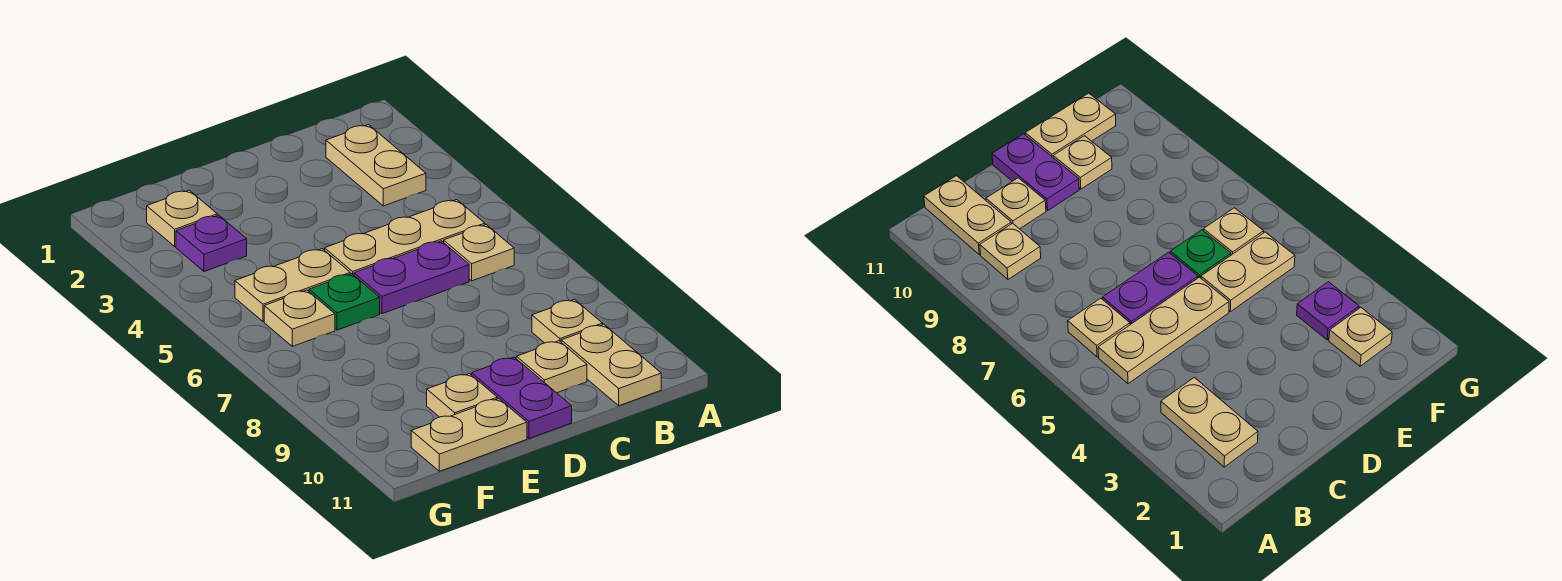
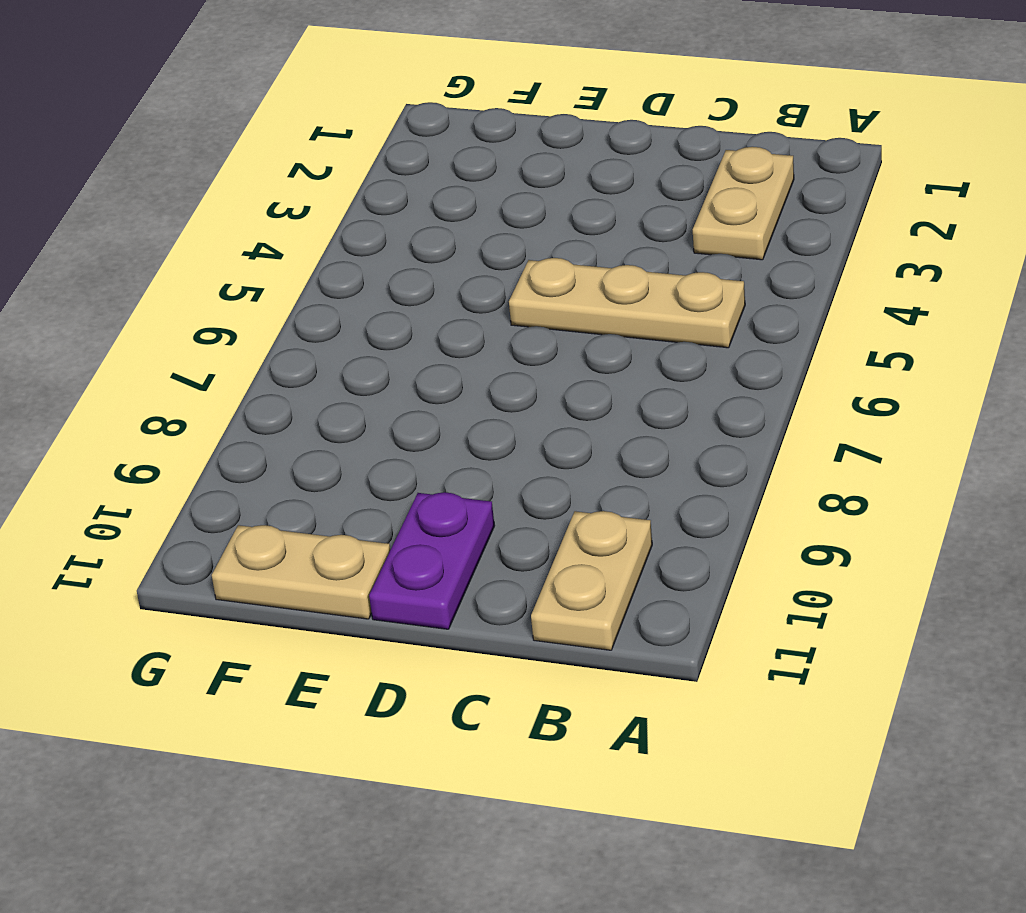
none -> tan 1x1 plate [444,225,514,281]
none -> tan 1x1 plate [532,299,603,343]
none -> purple 1x2 plate [354,241,469,314]

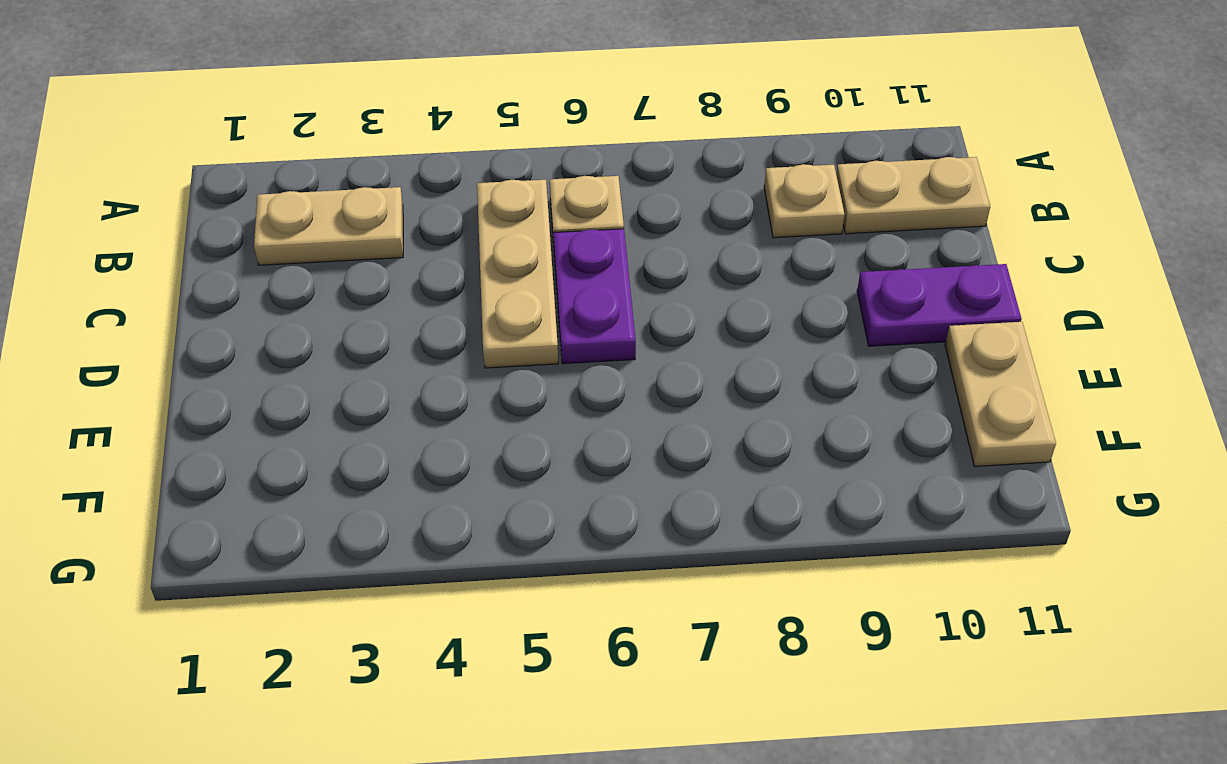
none -> tan 1x1 plate [516,341,587,393]
none -> tan 1x2 plate [235,249,350,321]
none -> green 1x1 plate [309,274,380,330]

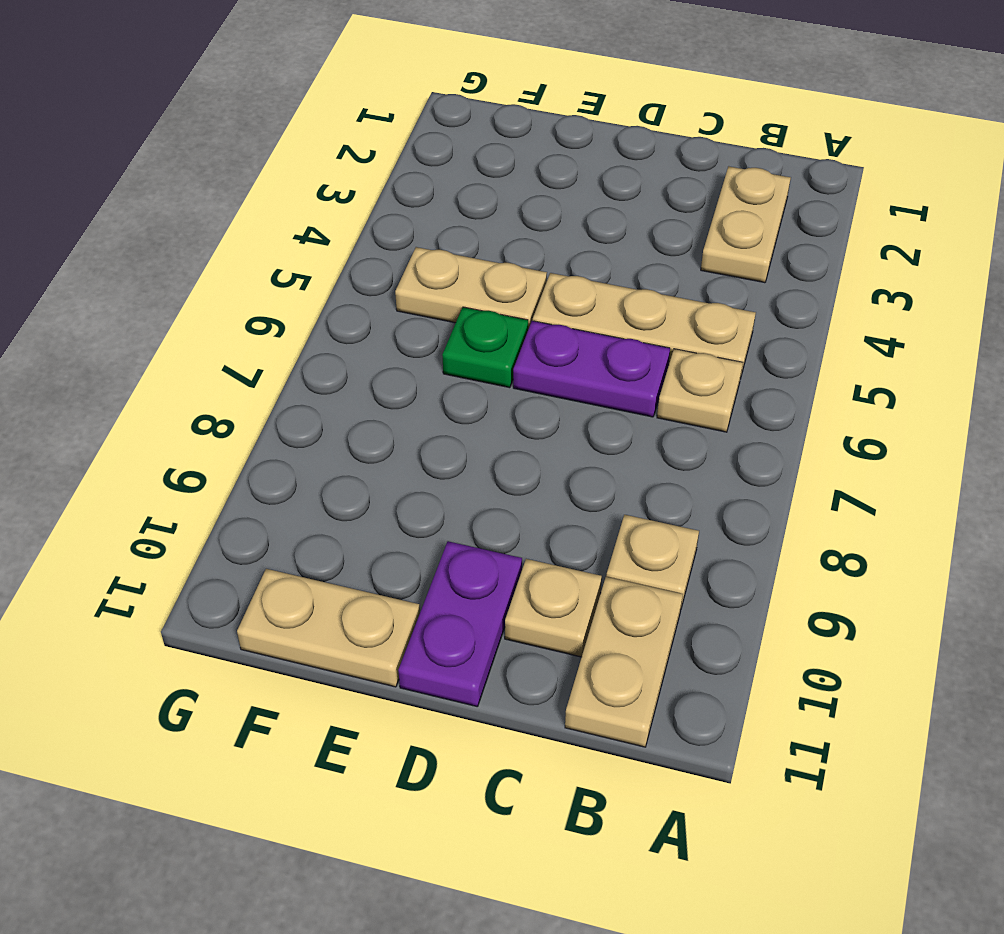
none -> tan 1x1 plate [427,374,497,417]
none -> tan 1x1 plate [147,190,217,246]
none -> purple 1x1 plate [176,215,247,272]

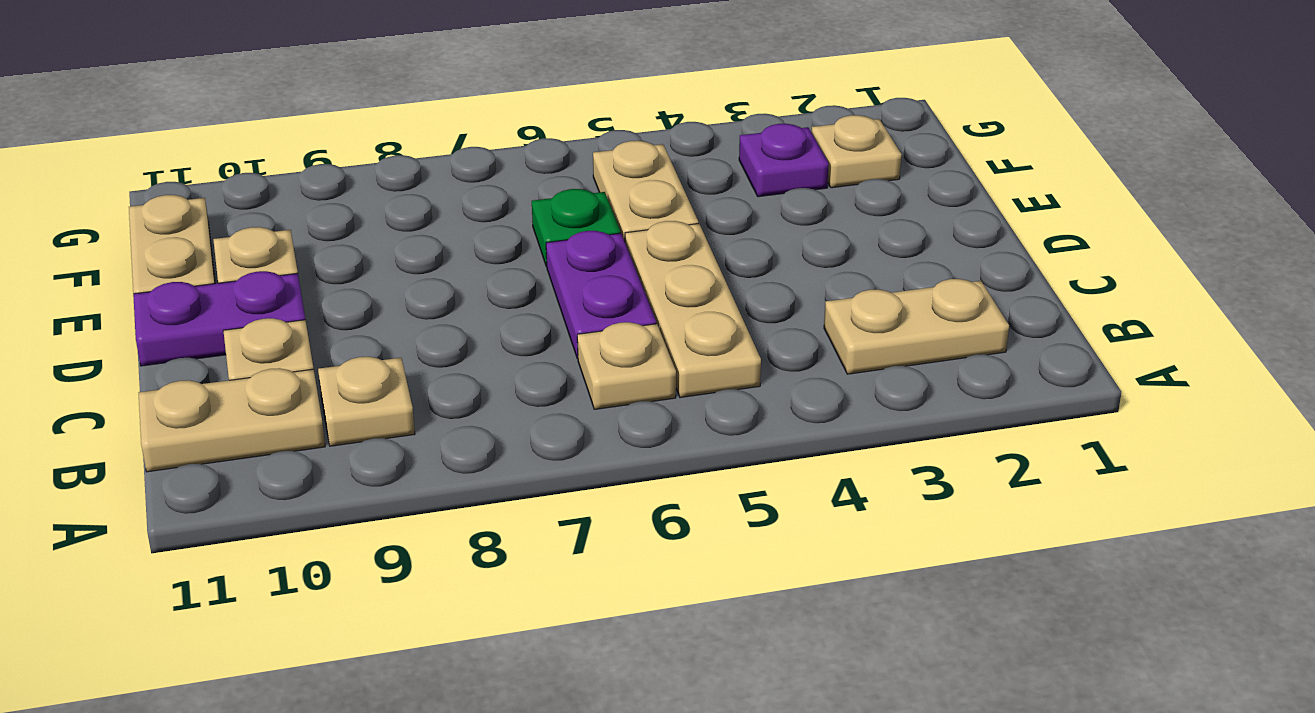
none -> tan 1x1 plate [264,290,335,346]

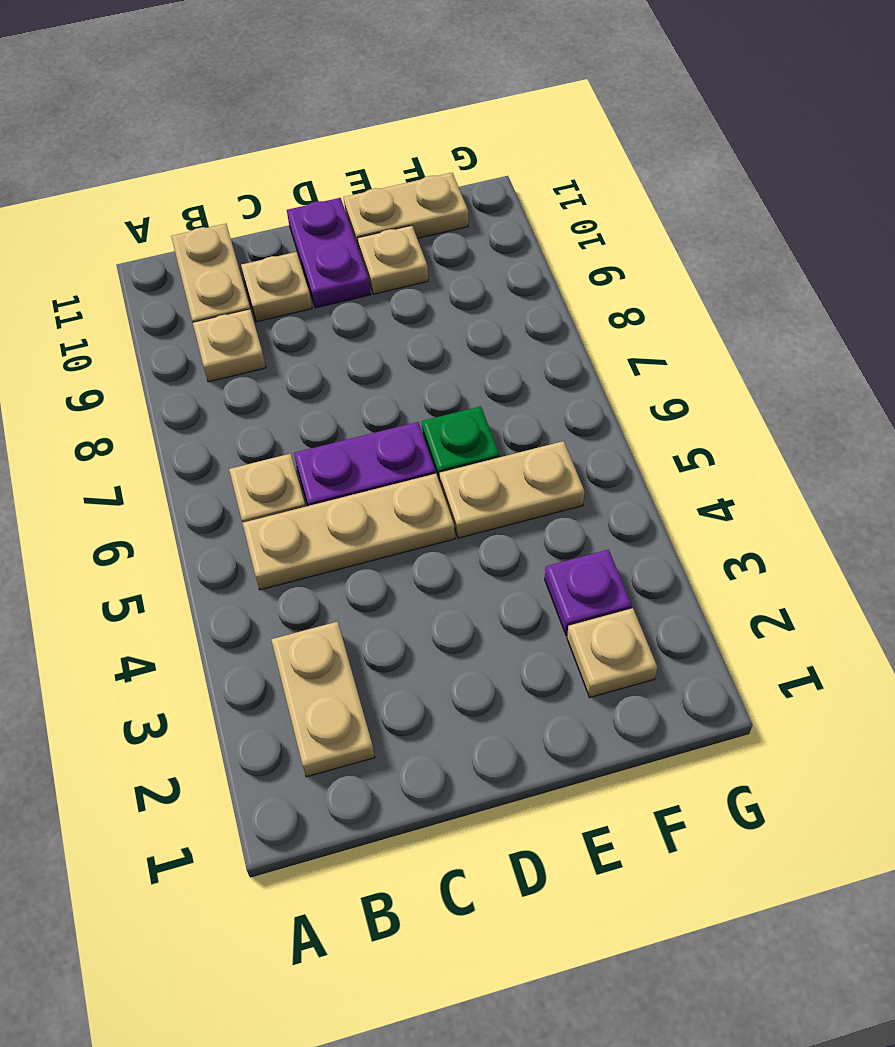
none -> tan 1x1 plate [264,290,335,346]

